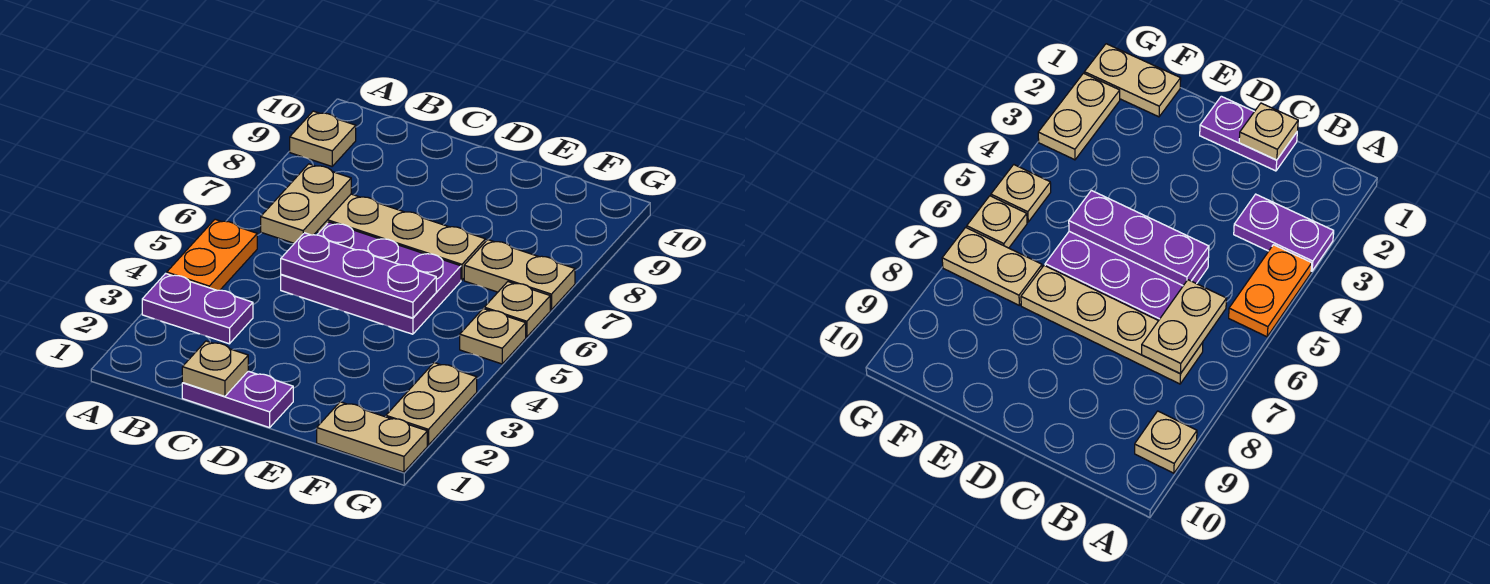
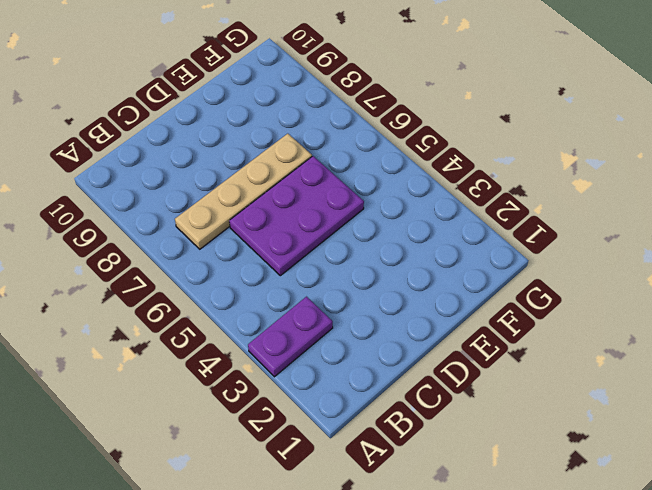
none -> orange 1x2 plate [167,219,257,291]
none -> tan 1x1 plate [290,111,356,166]
none -> purple 1x2 plate [182,371,293,428]

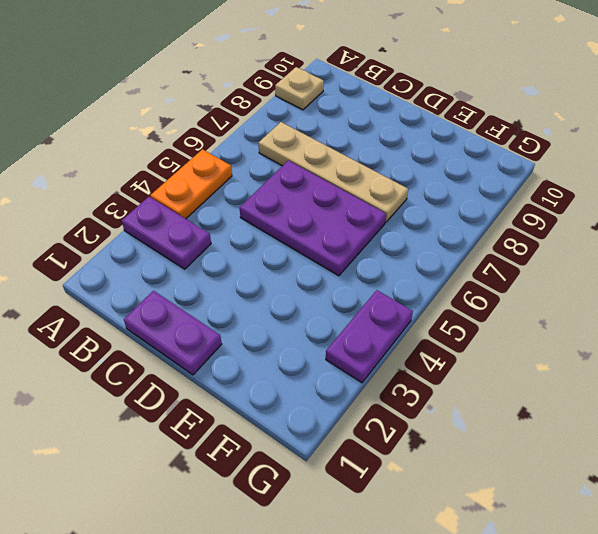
purple 1x2 plate [326,290,413,383] -> tan 1x2 plate [386,363,477,445]
none -> tan 1x2 plate [317,402,427,472]
none -> tan 1x2 plate [464,240,575,310]
none -> tan 1x1 plate [460,309,526,364]

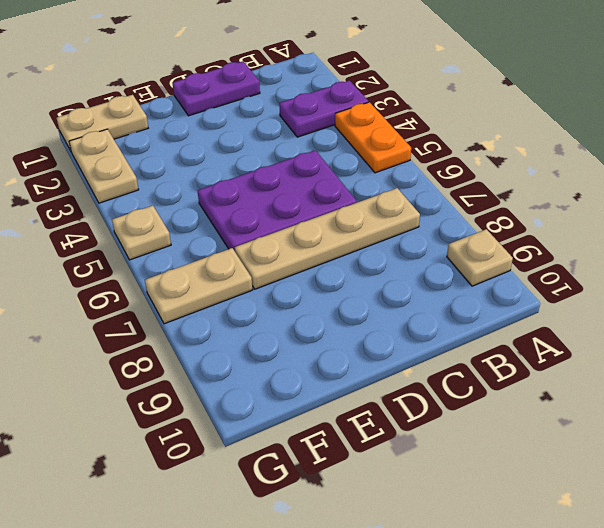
none -> tan 1x1 plate [484,282,550,337]
none -> tan 1x2 plate [261,164,351,243]
none -> tan 1x1 plate [182,341,248,396]

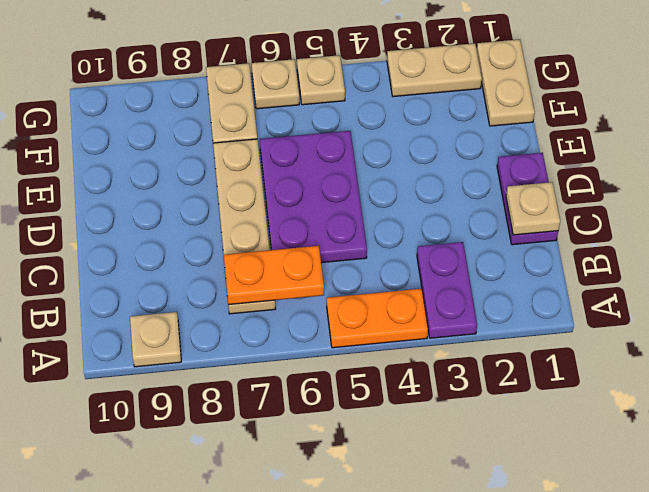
orange 1x2 plate [224,246,324,305] -> tan 1x2 plate [261,164,351,243]
none -> purple 1x3 plate [281,233,436,318]

